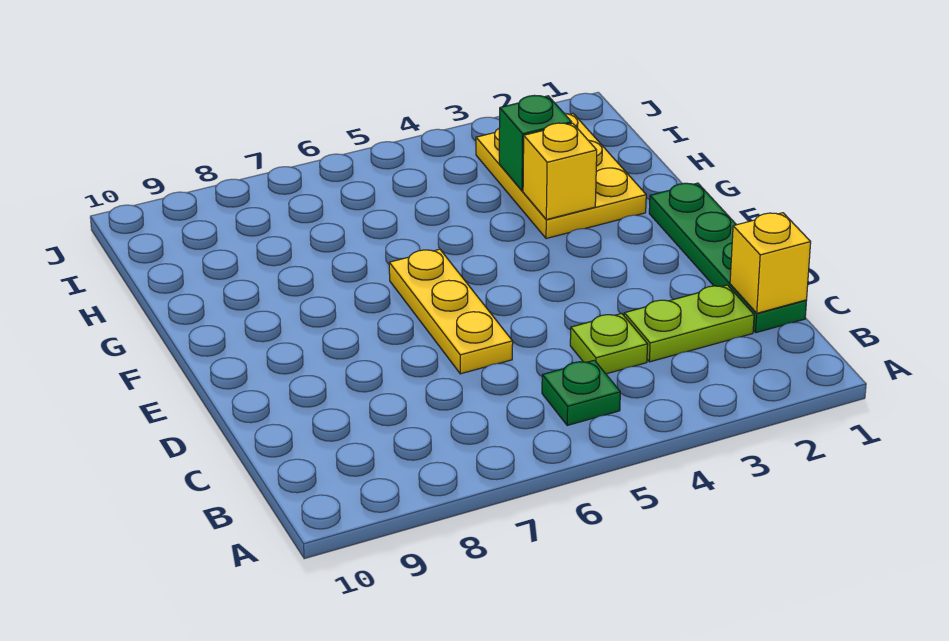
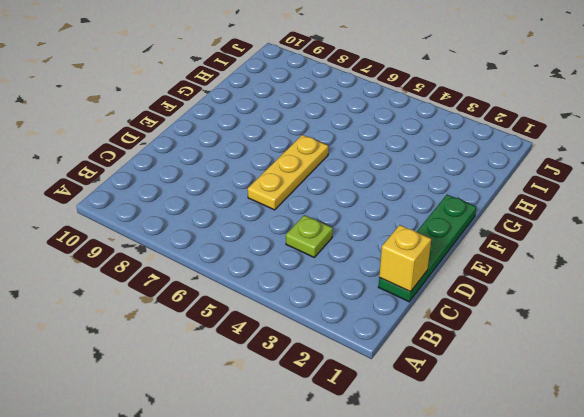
none -> green 1x1 plate [542,360,620,425]
none -> lime 1x2 plate [624,285,754,362]

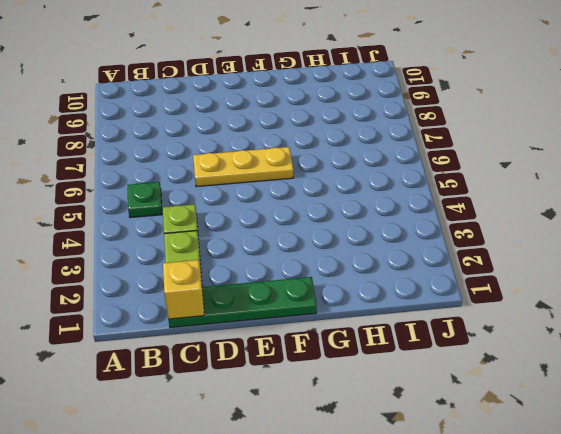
none -> yellow 2x3 plate [476,113,646,239]
none -> yellow 1x1 brick [523,123,597,220]

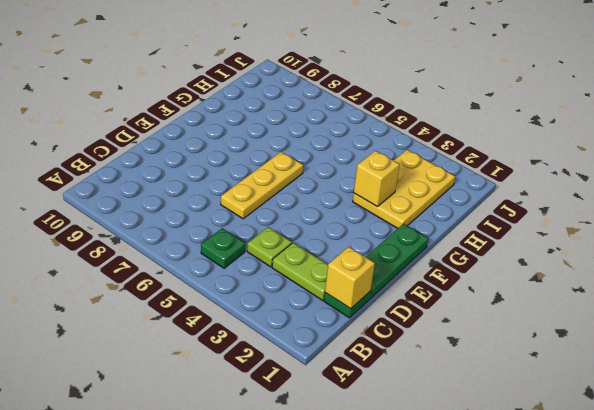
none -> green 1x1 brick [499,95,572,191]

